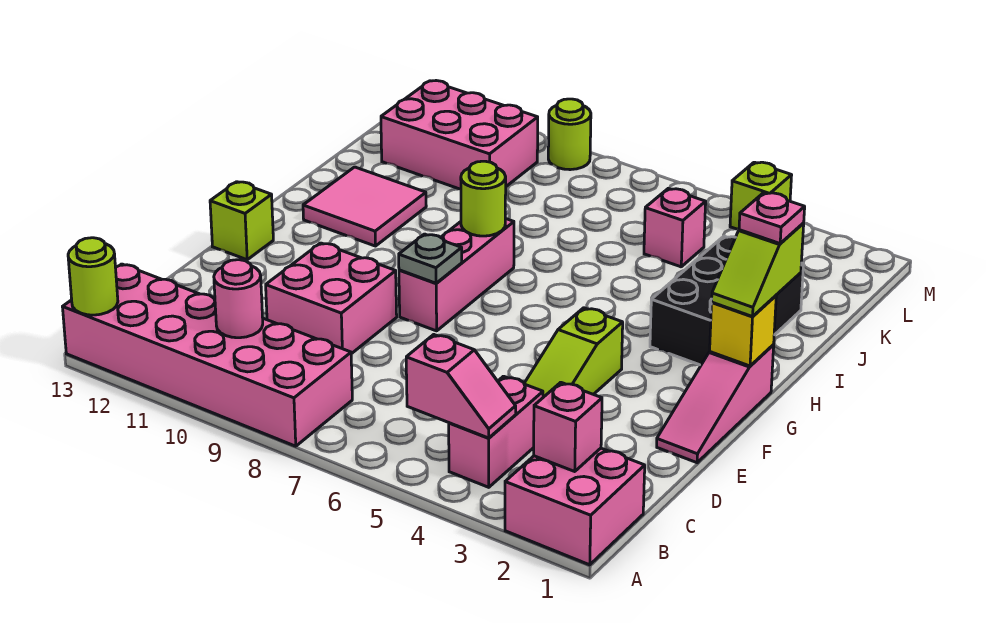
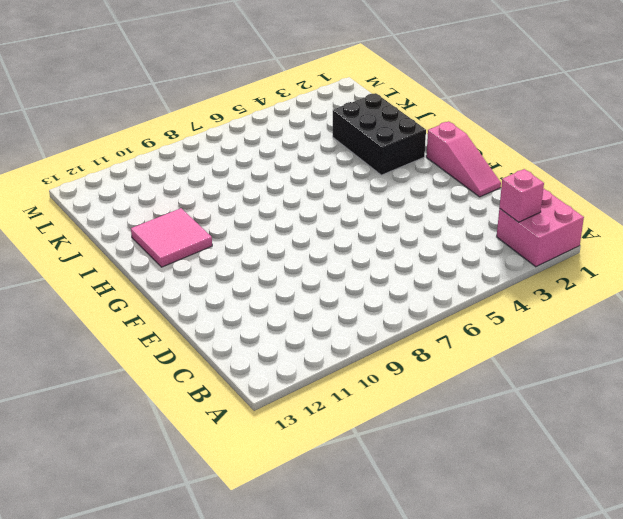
none -> pink 2x6 brick [63,264,352,446]
none -> pink 1x2 brick [449,376,543,487]
none -> lime 1x3 slope [524,308,623,397]

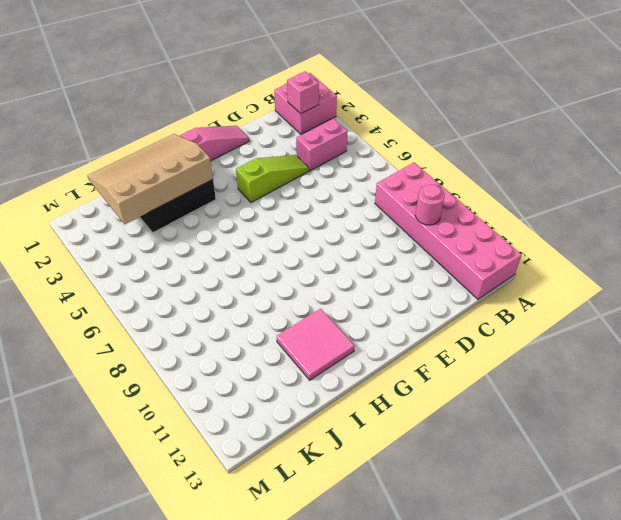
tan 3x4 slope [88,134,213,225] -> none
none -> pink 2x2 brick [266,243,397,354]
none -> pink 1x3 brick [399,218,514,331]
none -> lime 1x1 brick [210,182,273,260]

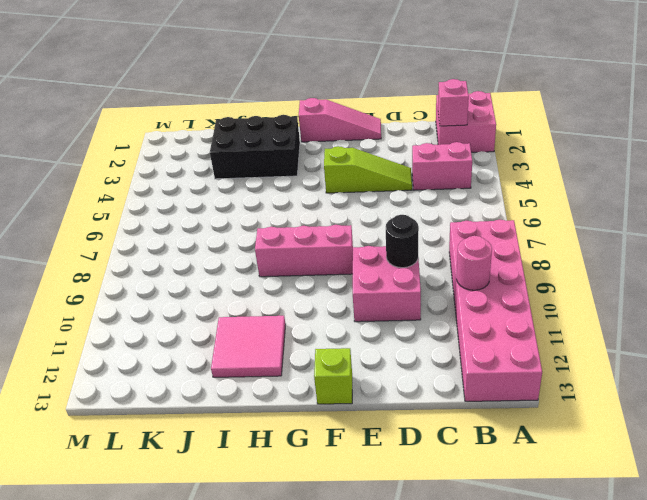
black 1x1 round brick [386,215,419,268] -> none
none -> pink 1x1 brick [644,189,706,267]
none -> pink 2x3 brick [381,81,538,189]
none -> lime 1x1 brick [730,162,792,229]

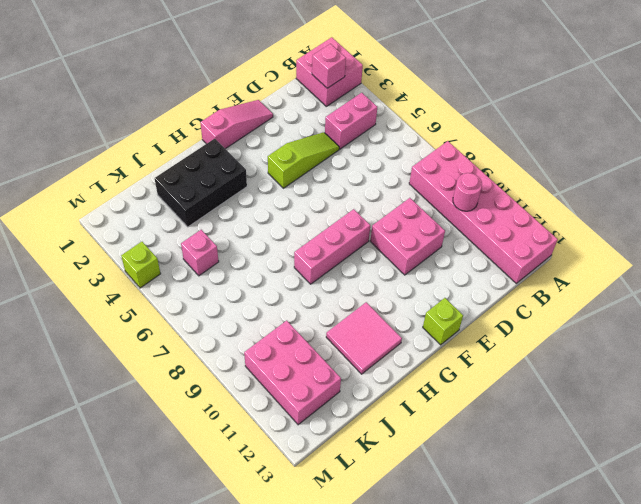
none -> lime 1x1 round brick [548,99,591,170]
none -> lime 1x1 round brick [68,238,118,315]
none -> pink 1x2 slope [406,335,516,438]

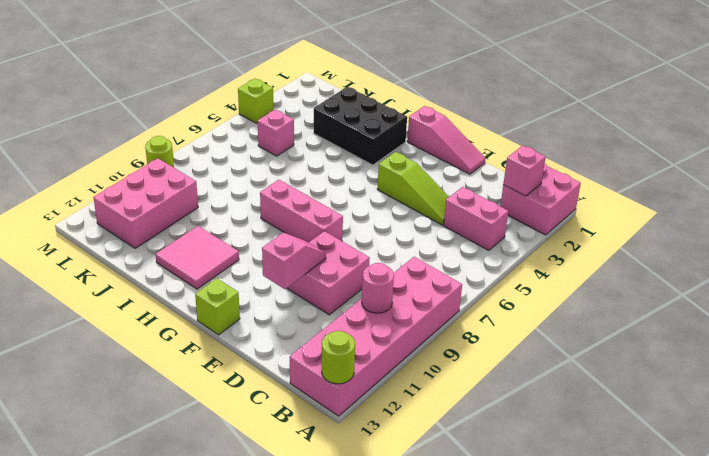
pink 1x2 slope [262,232,326,289] -> pink 1x2 slope moved to [406,335,516,438]
none -> grey 1x1 plate [399,234,462,283]
none -> yellow 1x1 brick [710,296,776,366]
none -> lime 1x1 round brick [461,161,506,236]

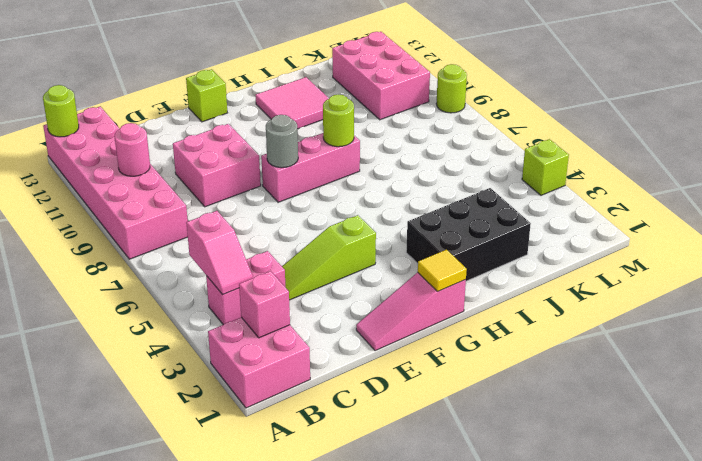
grey 1x1 round brick [266,115,298,168] -> grey 1x1 plate [399,234,462,283]
yellow 1x1 tile [418,250,467,291] -> yellow 1x1 brick [710,296,776,366]
none -> pink 1x1 brick [644,189,706,267]
none -> lime 1x2 slope [712,223,804,317]
none -> pink 1x1 plate [739,193,805,243]

